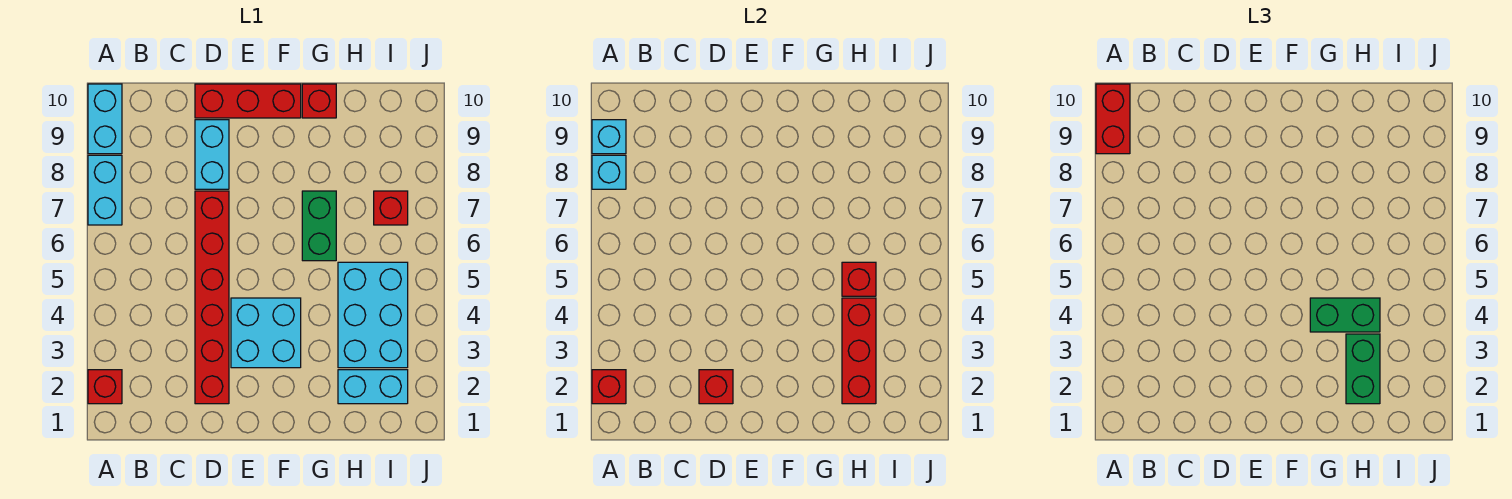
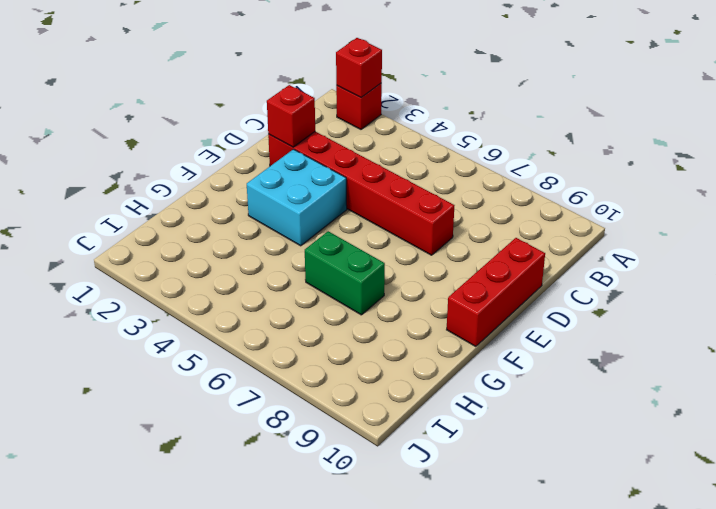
none -> cyan 1x2 brick [88,155,122,225]
none -> cyan 1x2 brick [88,84,122,154]
none -> cyan 1x2 brick [195,120,229,189]

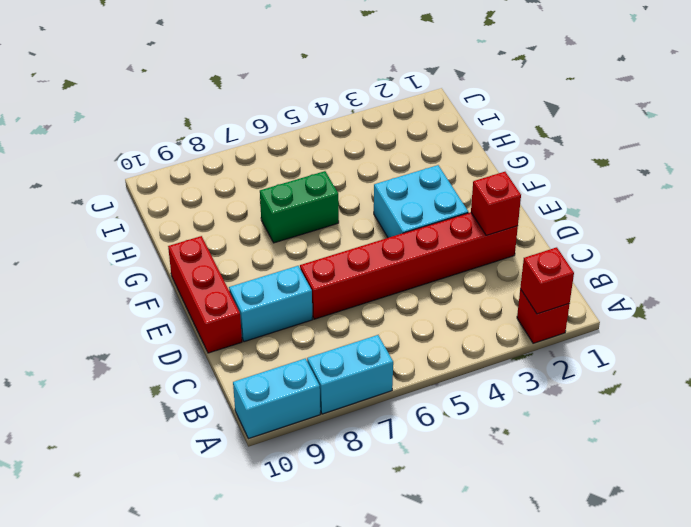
none -> red 1x1 brick [302,84,336,118]
none -> cyan 1x2 brick [338,370,408,404]
none -> cyan 2x3 brick [338,262,408,368]

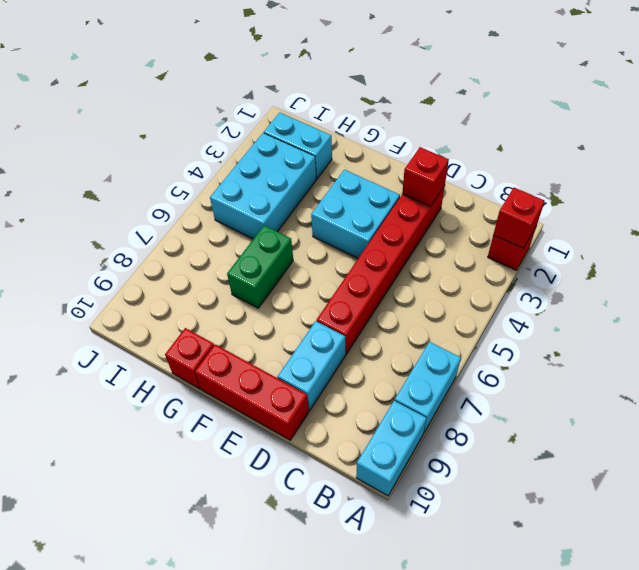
none -> red 1x1 brick [374,191,408,225]
none -> cyan 1x1 brick [592,155,626,189]
none -> cyan 1x1 brick [592,120,626,154]

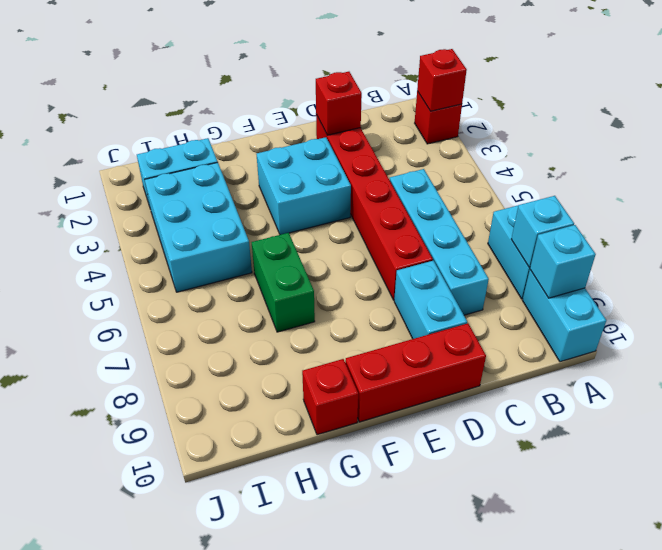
cyan 1x4 brick [390,169,489,315] -> none
none -> red 1x1 brick [374,191,408,225]
none -> red 1x3 brick [842,298,876,404]
none -> red 1x1 brick [842,262,876,296]

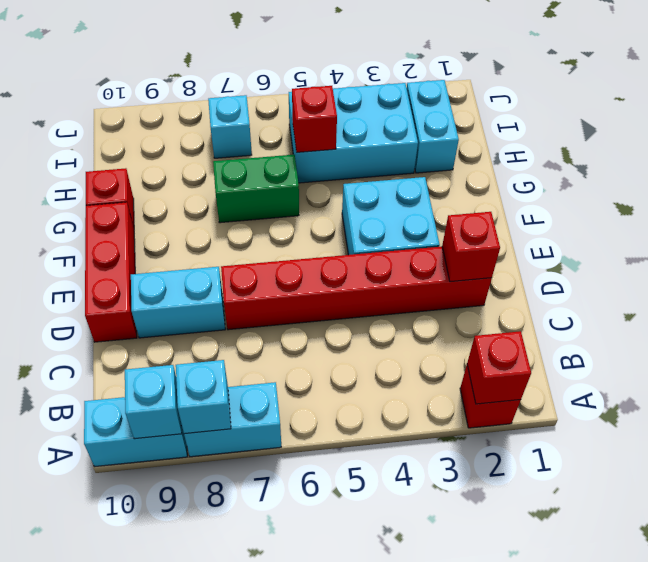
cyan 1x1 brick [208,95,252,158] -> red 1x1 brick [374,191,408,225]
none -> red 1x3 brick [842,298,876,404]
none -> red 1x2 brick [1096,84,1130,154]
none -> green 1x2 brick [1310,298,1380,332]

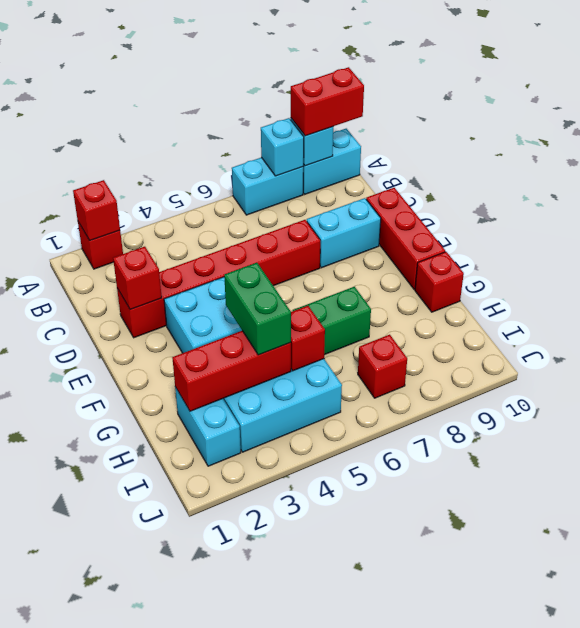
none -> green 1x2 brick [1346,334,1380,404]

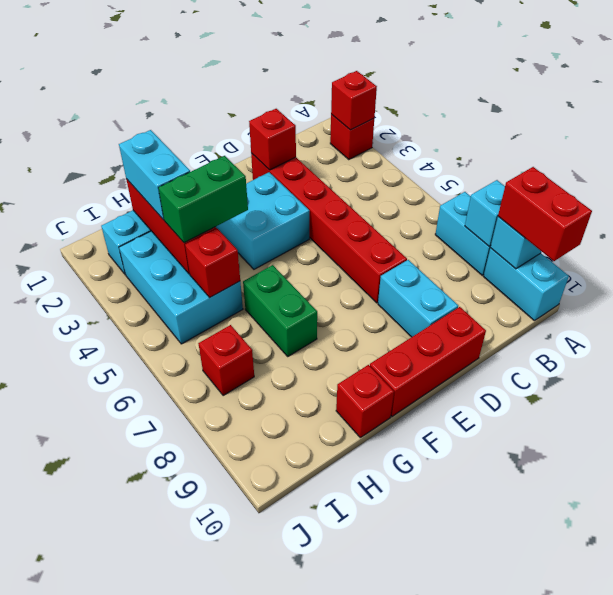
cyan 1x2 brick [119,130,190,220] -> green 1x2 brick [1346,334,1380,404]

